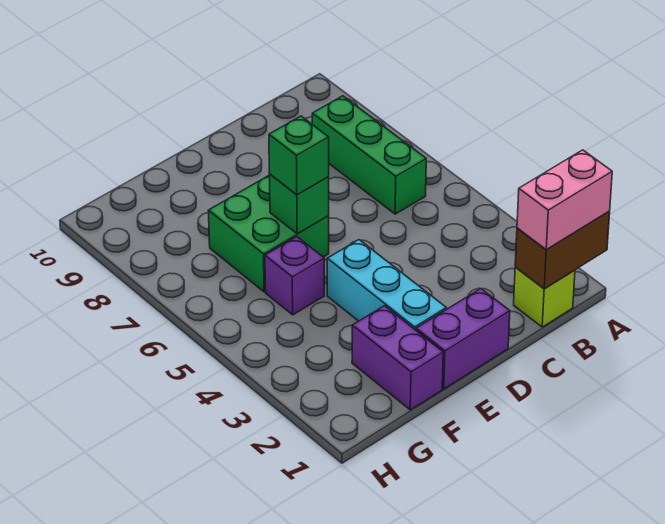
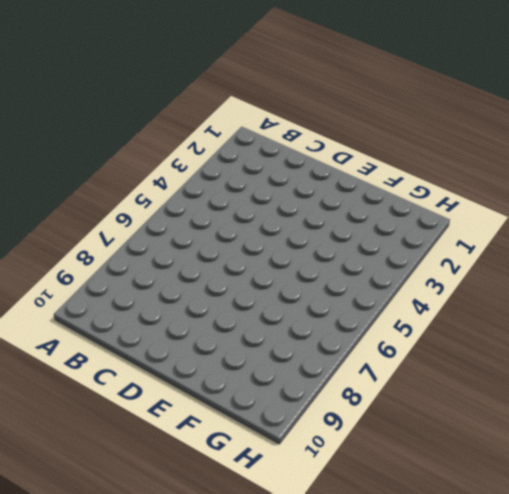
none -> lime 1x1 brick [514,267,575,327]
none -> green 1x3 brick [312,96,426,214]

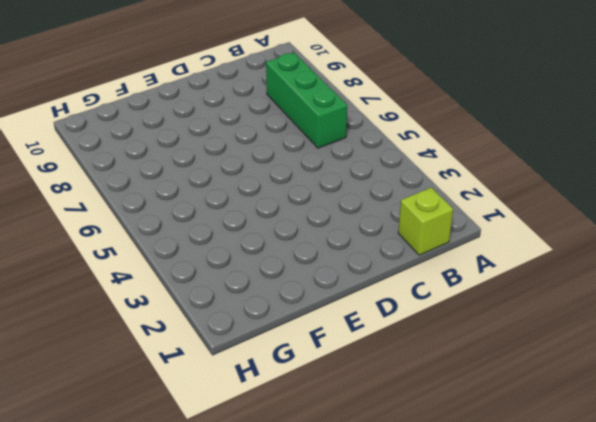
none -> purple 1x2 brick [416,289,510,389]
none -> cyan 1x3 brick [327,240,446,330]

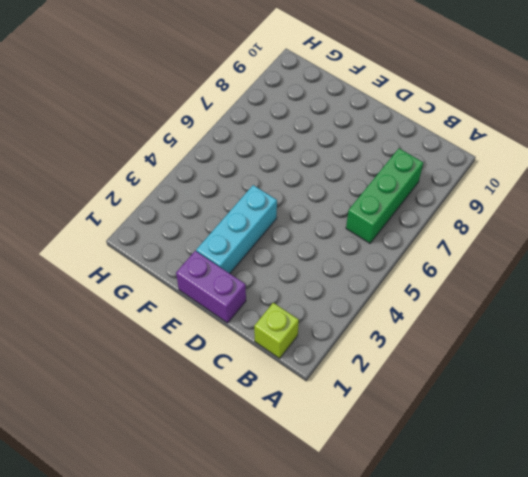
none -> green 2x2 brick [208,176,329,292]
none -> purple 1x2 brick [352,306,443,410]

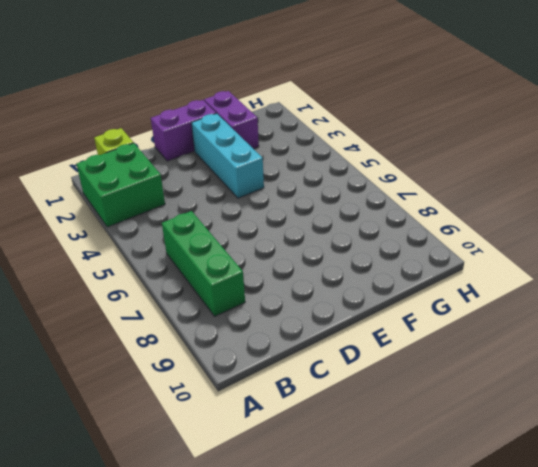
green 2x2 brick [77,143,165,227] -> green 2x2 brick moved to [208,176,329,292]
none -> purple 1x1 brick [265,237,324,315]
none -> brown 1x2 brick [515,211,610,289]

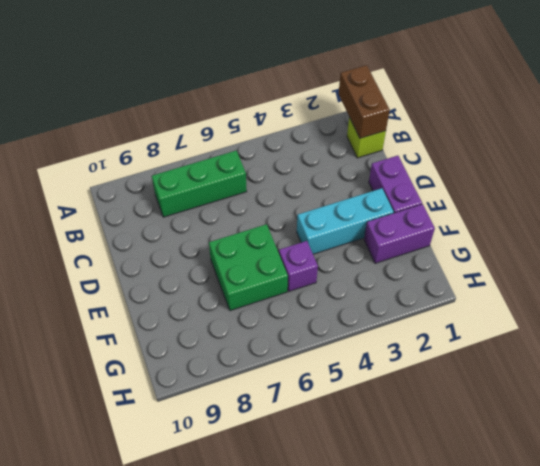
none -> green 1x1 brick [269,174,329,234]
none -> pink 1x2 brick [517,150,612,249]

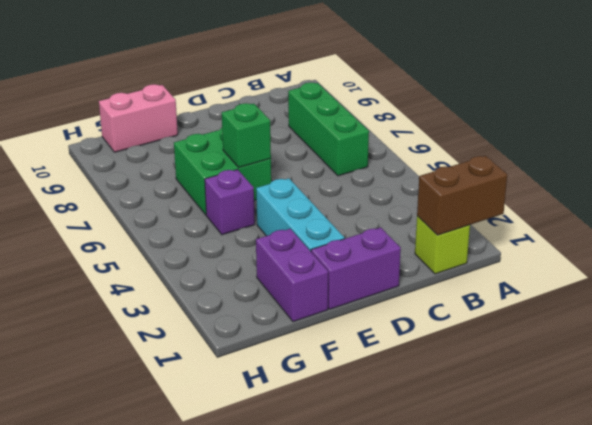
pink 1x2 brick [99,84,178,152] -> pink 1x2 brick moved to [517,150,612,249]
none -> green 1x1 brick [269,116,329,195]

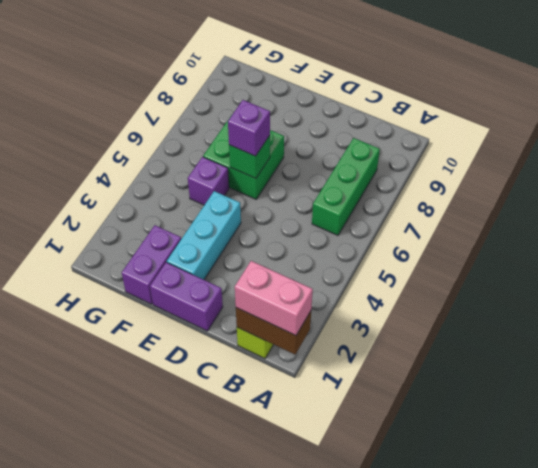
purple 1x1 brick [228,100,270,156] -> green 1x1 brick [269,116,329,195]

